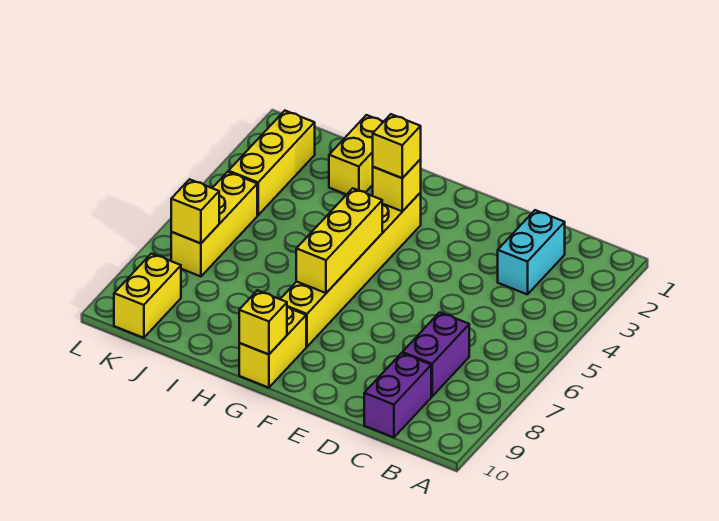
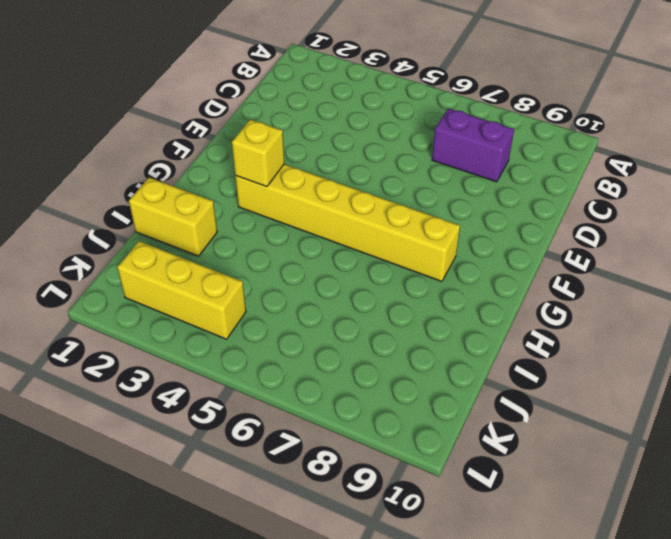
none -> cyan 1x2 brick [498,210,565,295]
none -> purple 1x2 brick [364,353,431,437]
none -> yellow 1x2 brick [239,307,306,388]

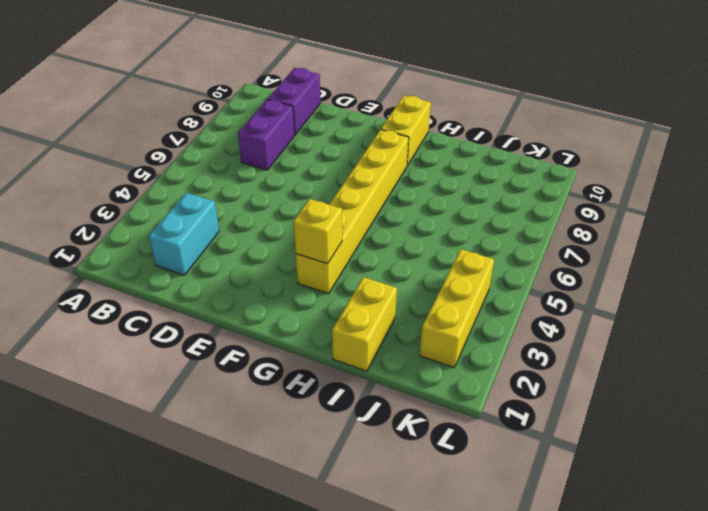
none -> yellow 1x3 brick [171,172,257,277]
none -> yellow 1x2 brick [114,254,181,338]
none -> yellow 1x3 brick [296,188,382,293]

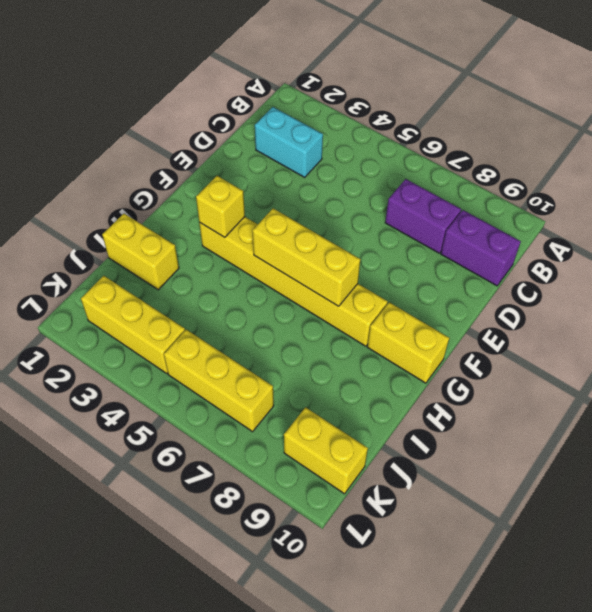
none -> yellow 1x1 brick [239,290,287,354]
none -> yellow 1x1 brick [171,179,219,243]
none -> yellow 1x1 brick [373,114,421,178]

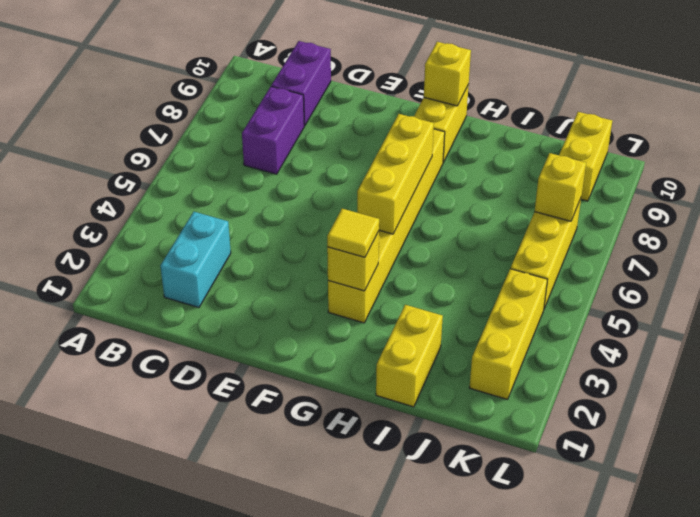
yellow 1x1 tile [327,209,379,257] -> yellow 1x1 brick [373,114,421,178]

